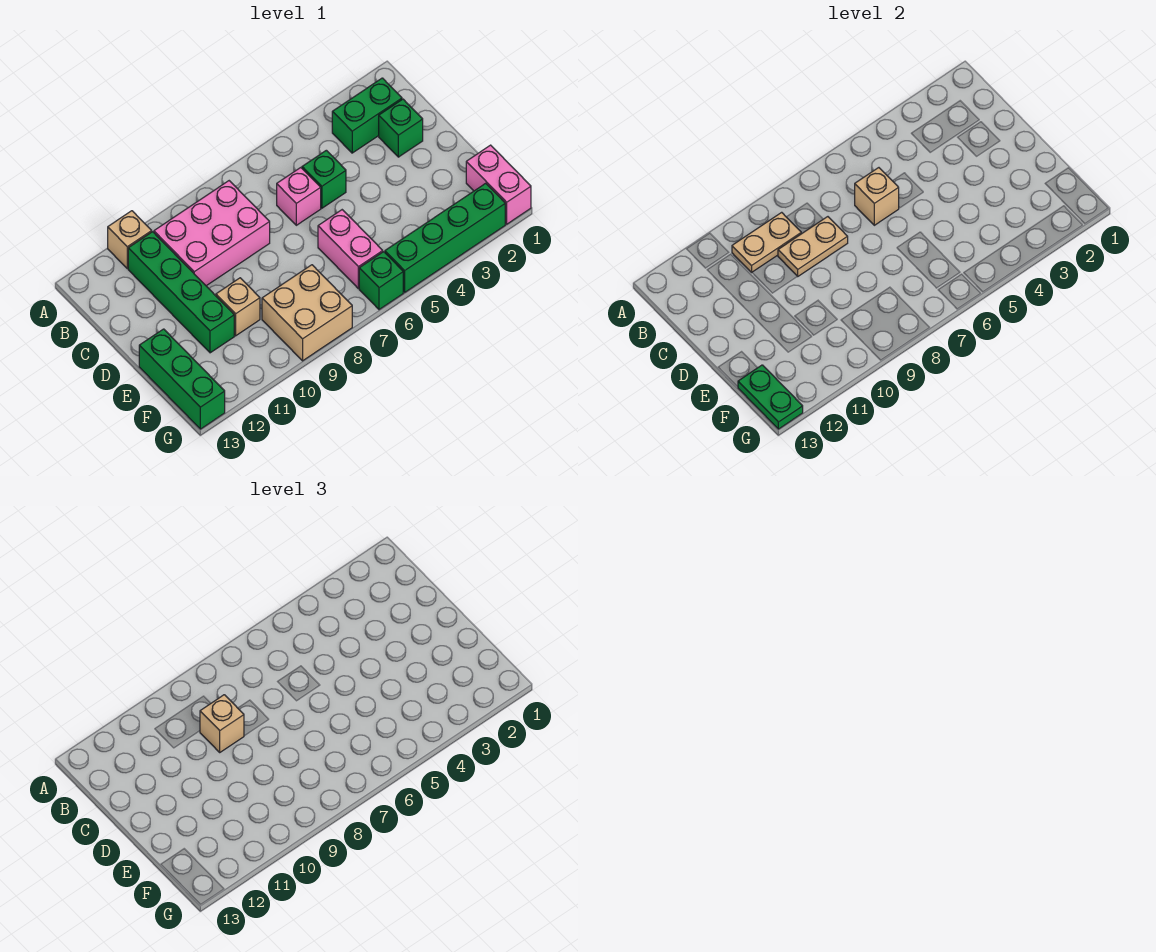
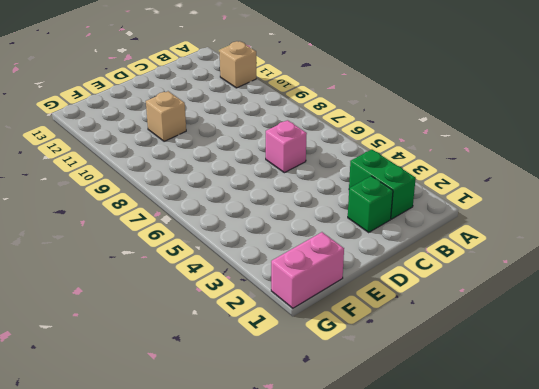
none -> pink 2x3 brick [154,181,270,286]
none -> green 1x4 brick [128,232,234,353]
none -> green 1x1 brick [302,150,346,208]

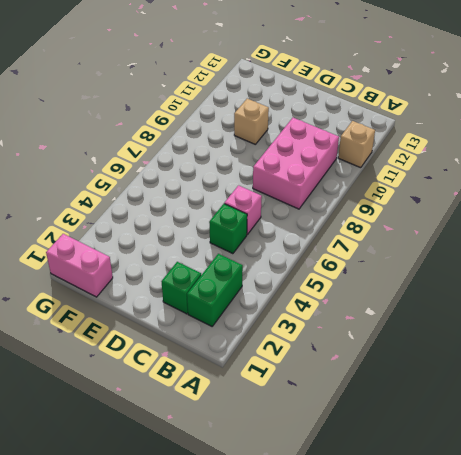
none -> green 1x4 brick [128,232,234,353]
none -> pink 1x2 brick [318,210,383,289]
none -> green 1x3 brick [139,329,225,429]

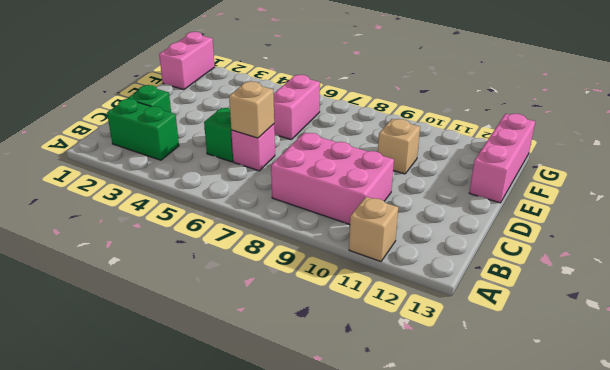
pink 1x3 brick [469,114,535,203] -> green 1x3 brick [139,329,225,429]
none -> green 1x4 brick [128,232,234,353]
none -> tan 2x2 brick [262,265,352,361]
none -> green 1x4 brick [385,183,505,292]

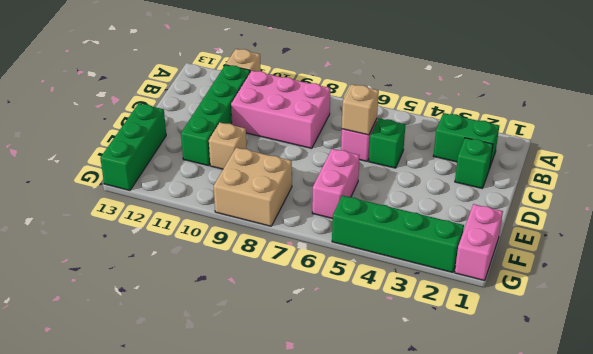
none -> green 1x1 brick [359,252,403,310]
none -> tan 1x2 plate [732,212,801,272]
none -> tan 1x2 plate [778,217,848,276]

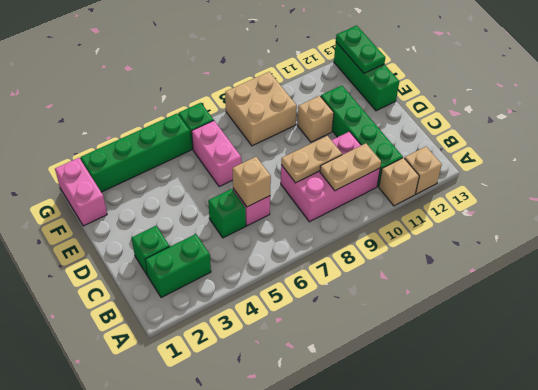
tan 1x1 brick [405,147,442,194] -> tan 1x1 brick moved to [200,695,244,752]

